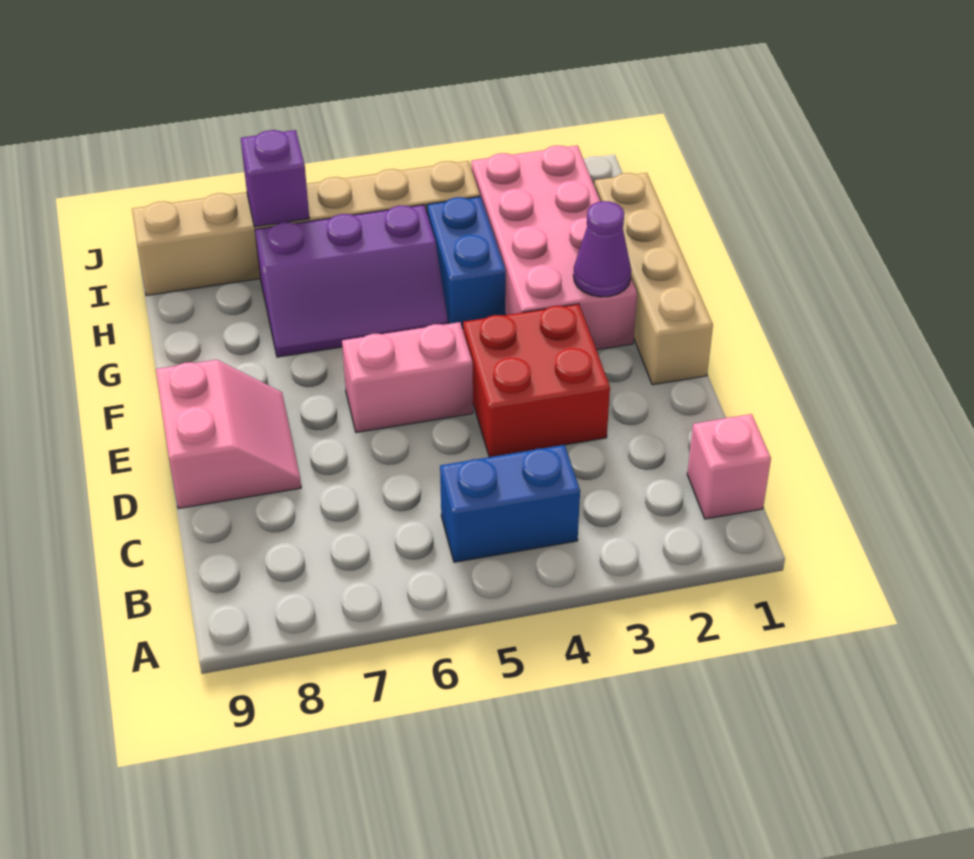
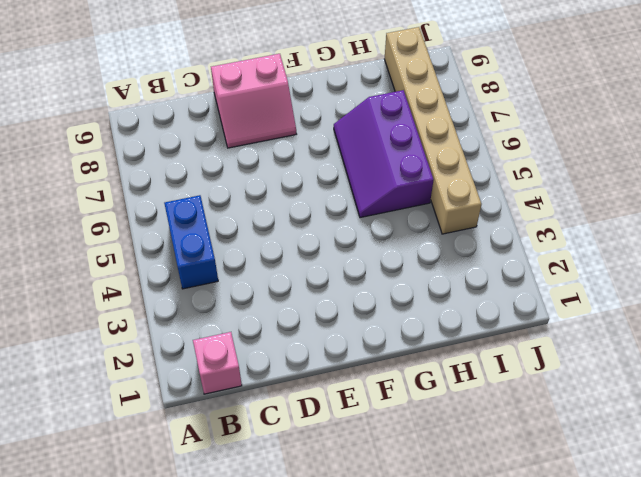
none -> red 2x2 brick [463,304,610,457]
none -> tan 1x4 brick [594,173,713,385]
none -> pink 1x2 brick [342,322,473,432]

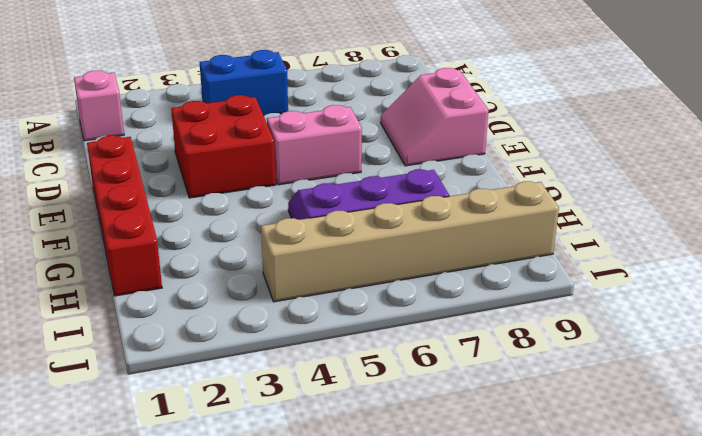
red 1x4 brick [87,135,162,296] -> tan 1x4 brick [594,173,713,385]
none -> pink 2x4 brick [471,145,637,350]
none -> blue 1x2 brick [427,197,506,329]
none -> purple 1x1 cone [573,201,631,297]

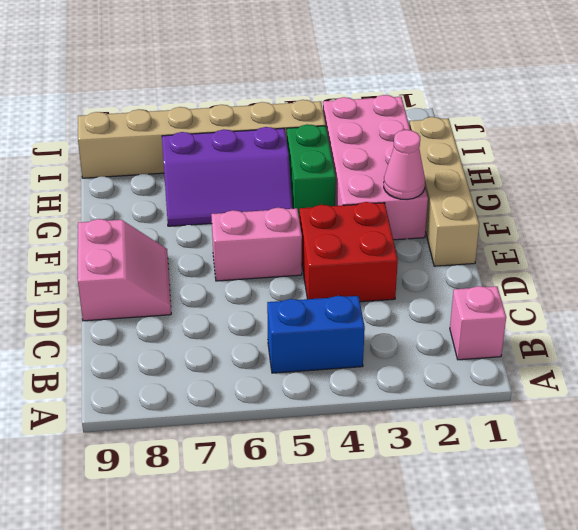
pink 1x1 cone [384,130,425,199] -> purple 1x1 cone [573,201,631,297]
green 1x2 brick [287,124,336,216] -> blue 1x2 brick [427,197,506,329]
none -> purple 1x1 brick [241,130,309,227]

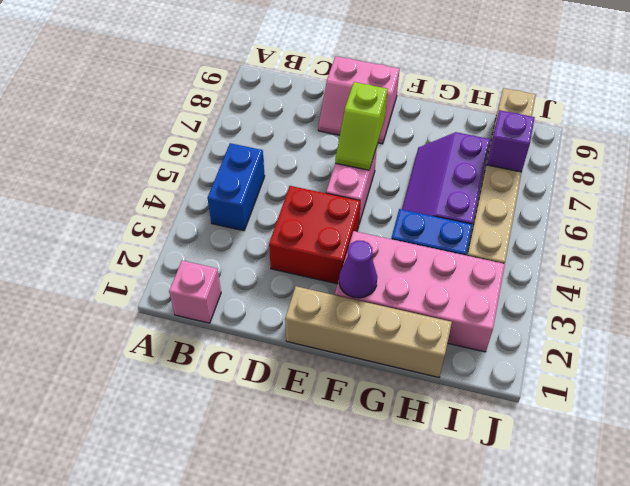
lime 1x2 slope [335,82,388,170] -> none

